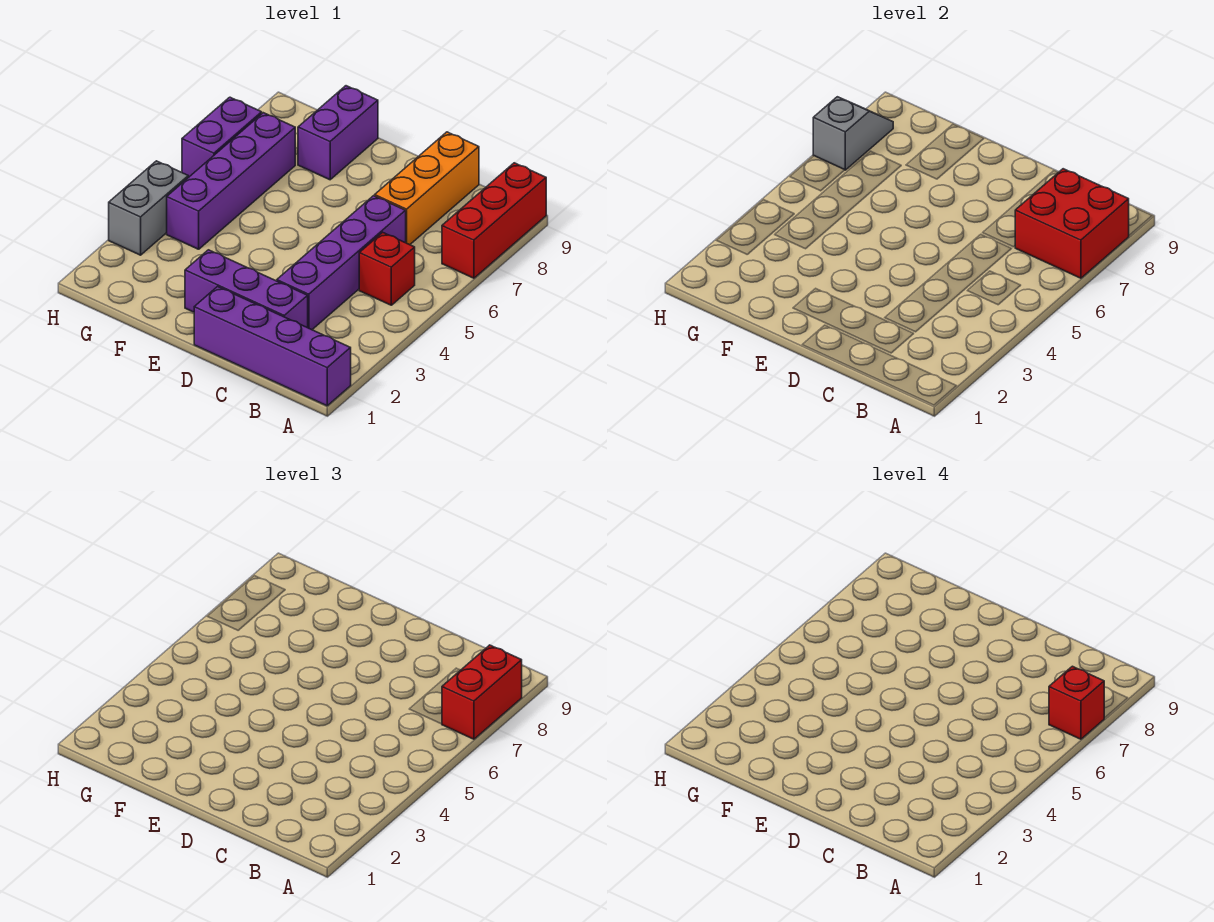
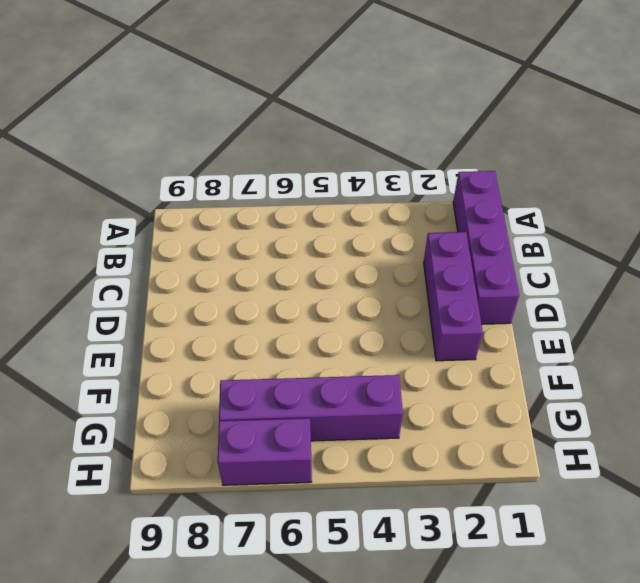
none -> red 1x3 brick [442,163,546,278]
none -> red 1x1 brick [359,232,415,305]
none -> purple 1x4 brick [277,196,406,330]

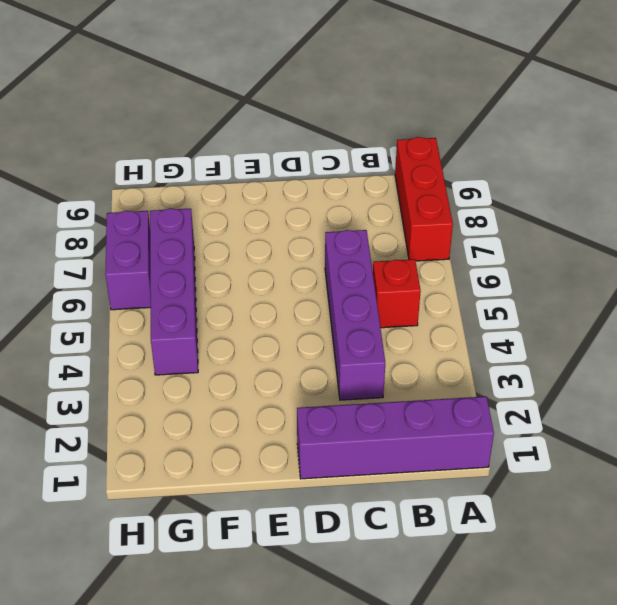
none -> purple 1x3 brick [185,250,308,328]
none -> orange 1x3 brick [375,132,479,245]
none -> purple 1x2 brick [298,86,378,180]

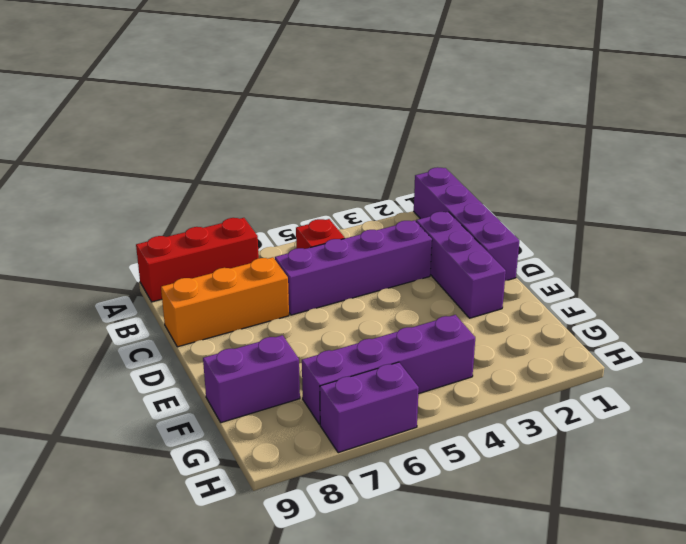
none -> grey 1x2 brick [109,161,188,255]
none -> red 2x2 brick [1015,169,1129,278]
none -> grey 1x2 slope [813,97,893,170]

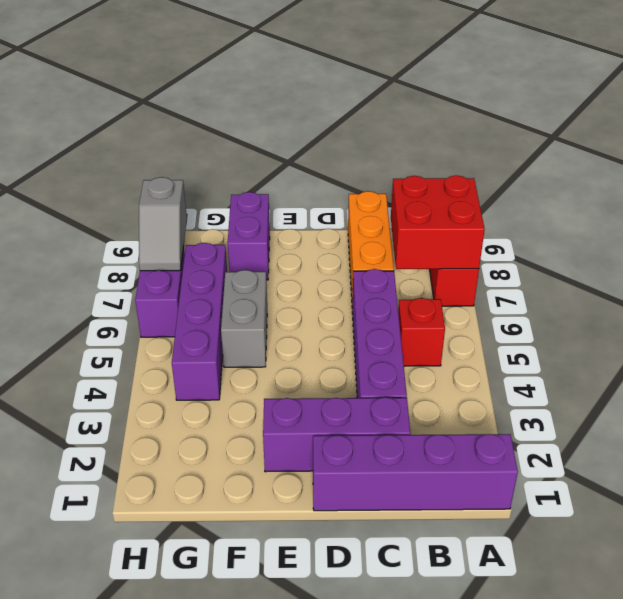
grey 1x2 brick [221,270,267,367] -> grey 1x2 brick moved to [109,161,188,255]
grey 1x2 slope [139,177,187,271] -> grey 1x2 slope turned to [813,97,893,170]
none -> red 1x2 brick [442,645,522,739]
none -> red 1x1 brick [1049,666,1104,739]

